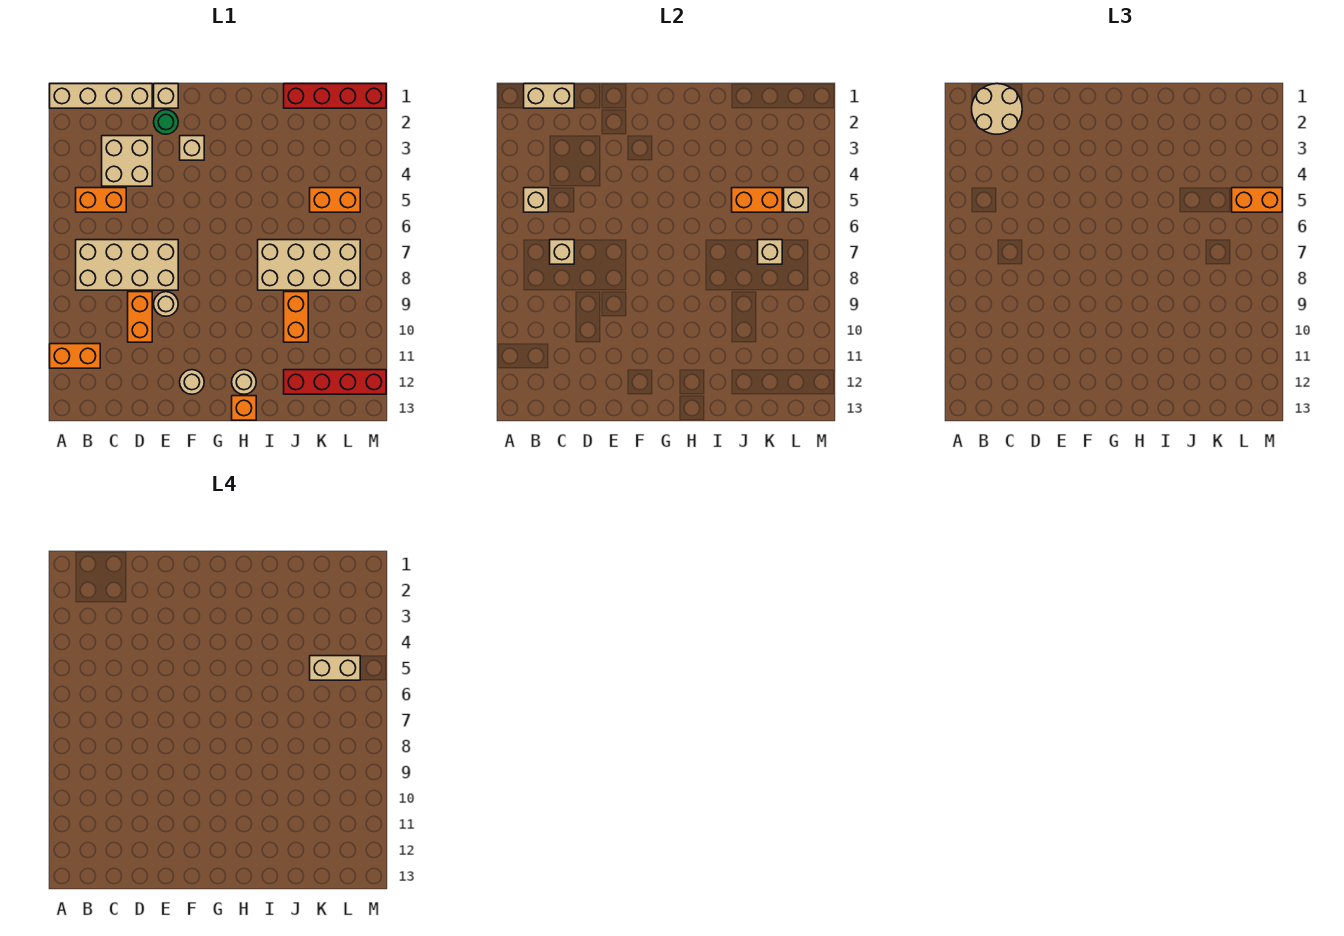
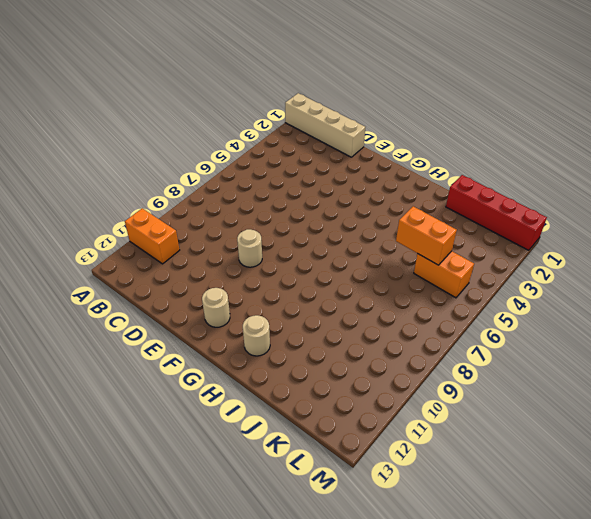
none -> orange 1x2 brick [76,188,126,212]
none -> tan 2x4 brick [76,240,178,290]
none -> tan 2x2 brick [102,136,152,186]

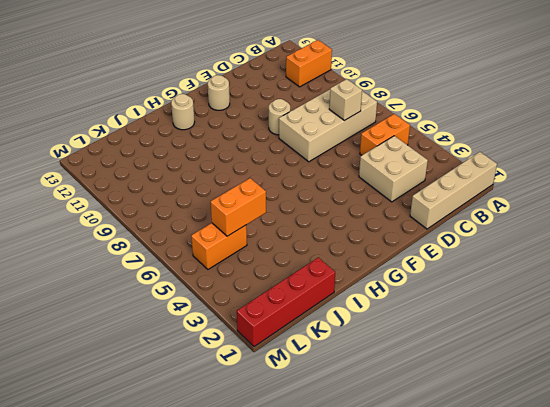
none -> orange 1x2 brick [128,292,152,342]
none -> tan 1x1 brick [154,84,178,108]
none -> green 1x1 round brick [154,110,178,134]

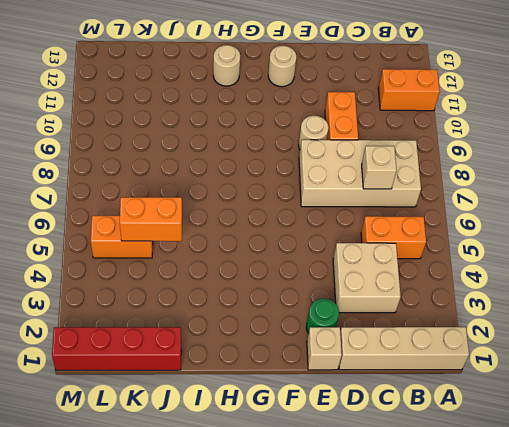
none -> tan 1x1 brick [180,136,204,160]
none -> orange 1x1 brick [232,396,256,420]
none -> tan 2x4 brick [258,240,360,290]

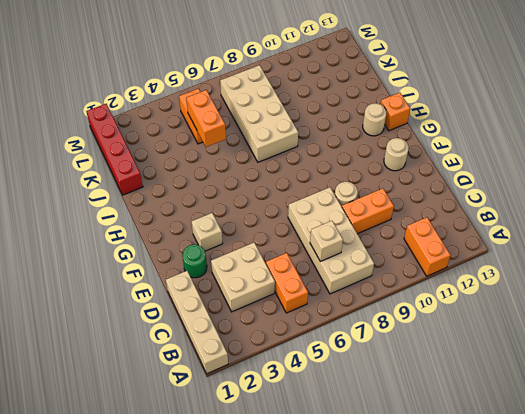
none -> tan 1x1 brick [154,84,178,108]
none -> orange 1x2 brick [284,292,308,342]
none -> red 1x4 brick [284,370,386,394]

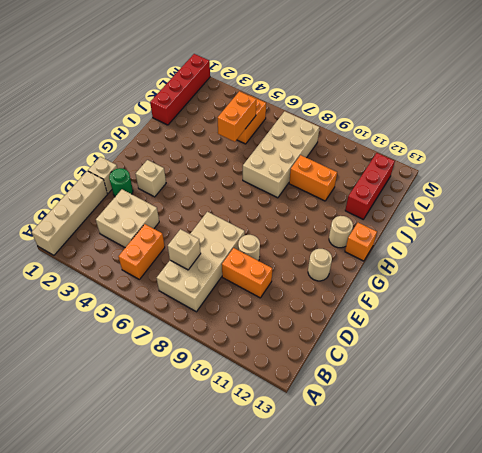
red 1x3 brick [345,153,395,219] -> red 1x4 brick [284,370,386,394]
none -> orange 1x2 brick [50,344,100,368]
none -> tan 1x2 brick [524,84,574,108]
none -> tan 1x1 brick [524,188,548,212]

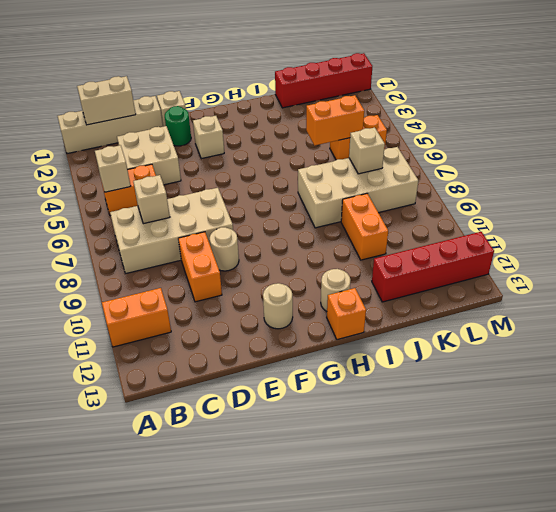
none -> tan 1x1 brick [784,188,808,212]
none -> tan 2x2 round brick [972,84,1022,134]
none -> orange 1x2 brick [1232,188,1282,212]

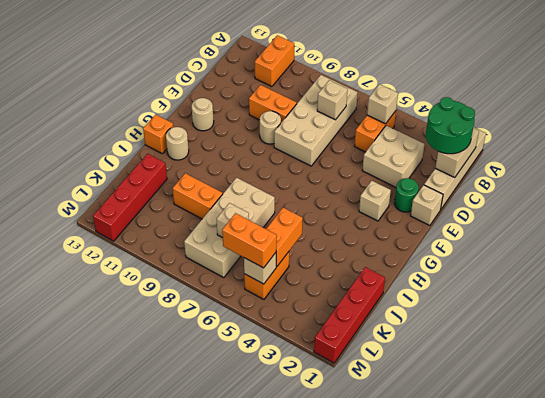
green 2x2 round brick [426,97,475,154] -> tan 2x2 round brick [972,84,1022,134]
orange 1x2 brick [222,213,277,268] -> orange 1x2 brick turned to [1232,188,1282,212]
none -> tan 1x2 brick [310,656,360,680]

